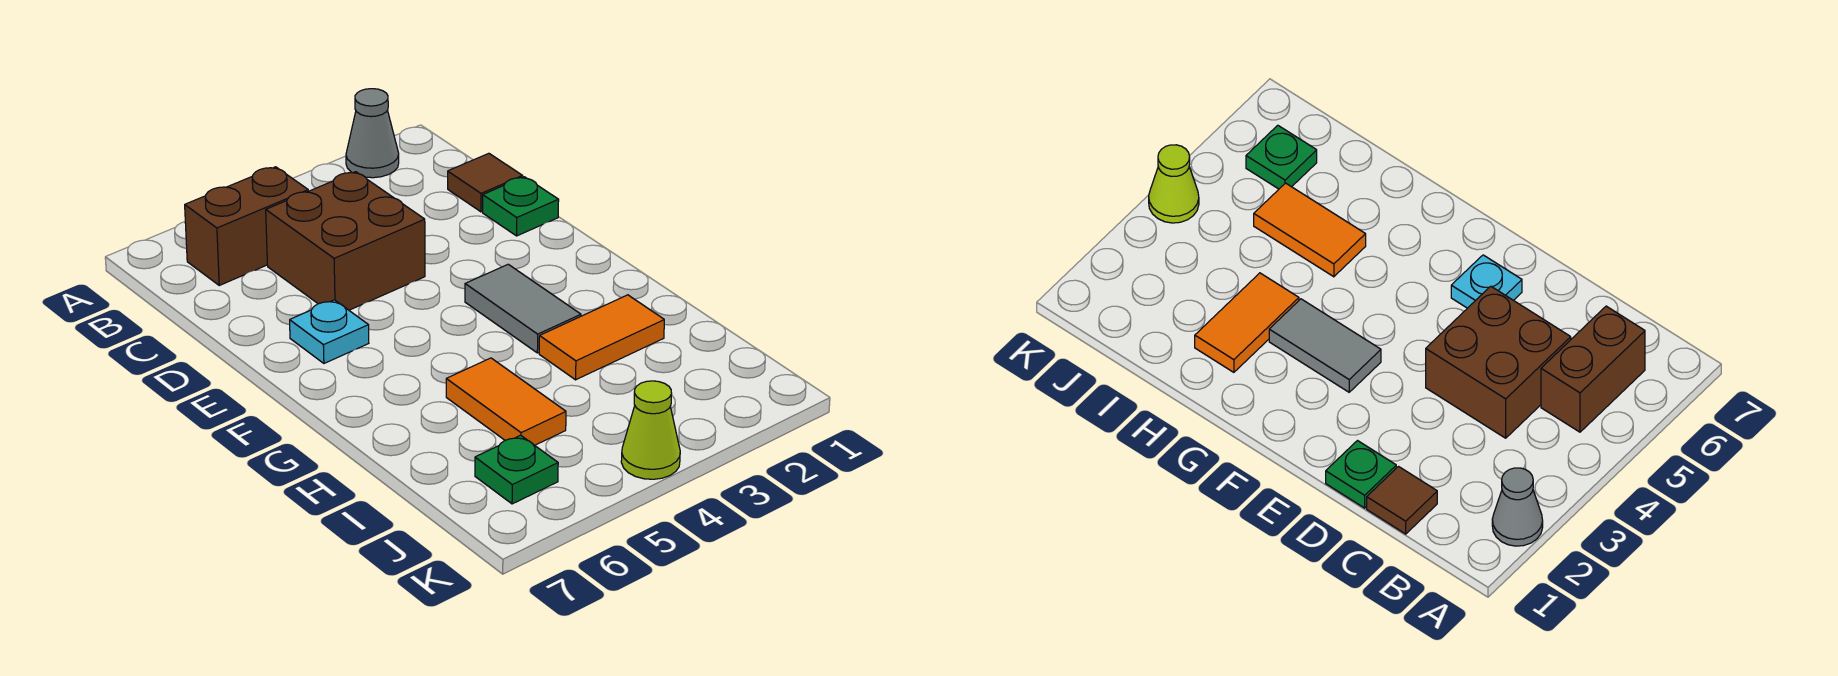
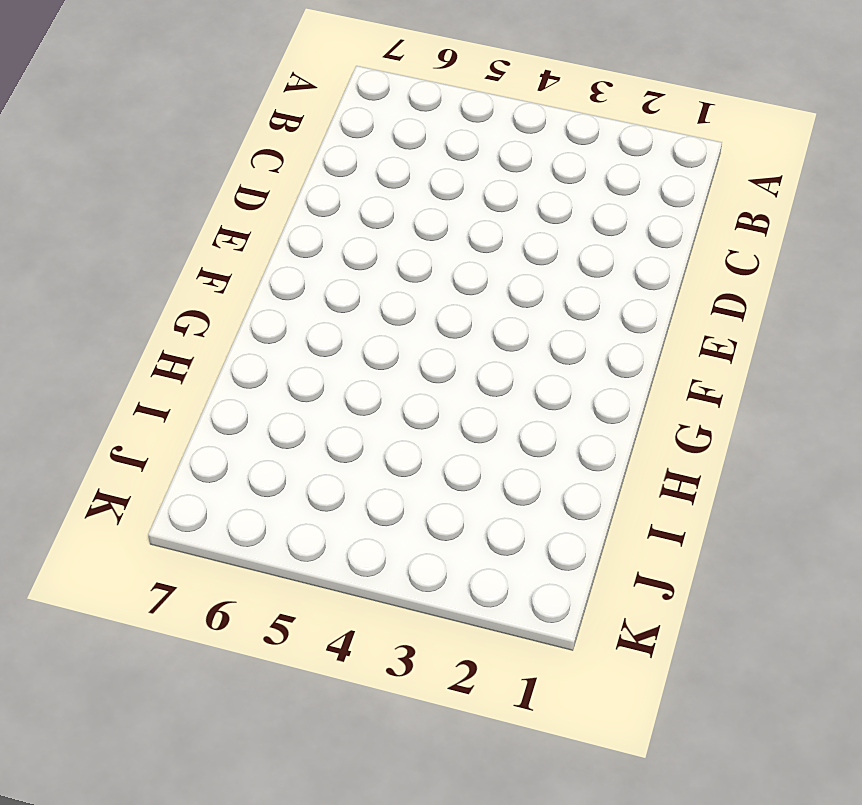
none -> grey 1x1 cone [346,89,399,178]
none -> brown 1x2 brick [185,167,308,285]

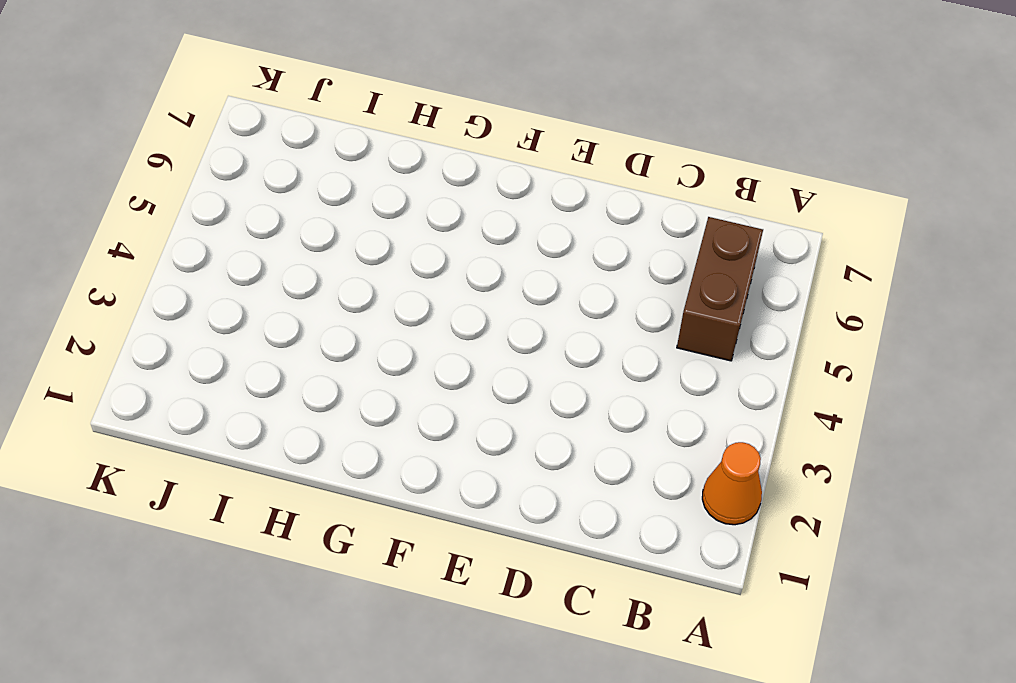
orange 1x1 cone [702,442,762,525] -> grey 1x1 cone [346,89,399,178]
none -> brown 1x1 tile [448,153,523,212]
none -> brown 2x2 brick [266,172,425,310]

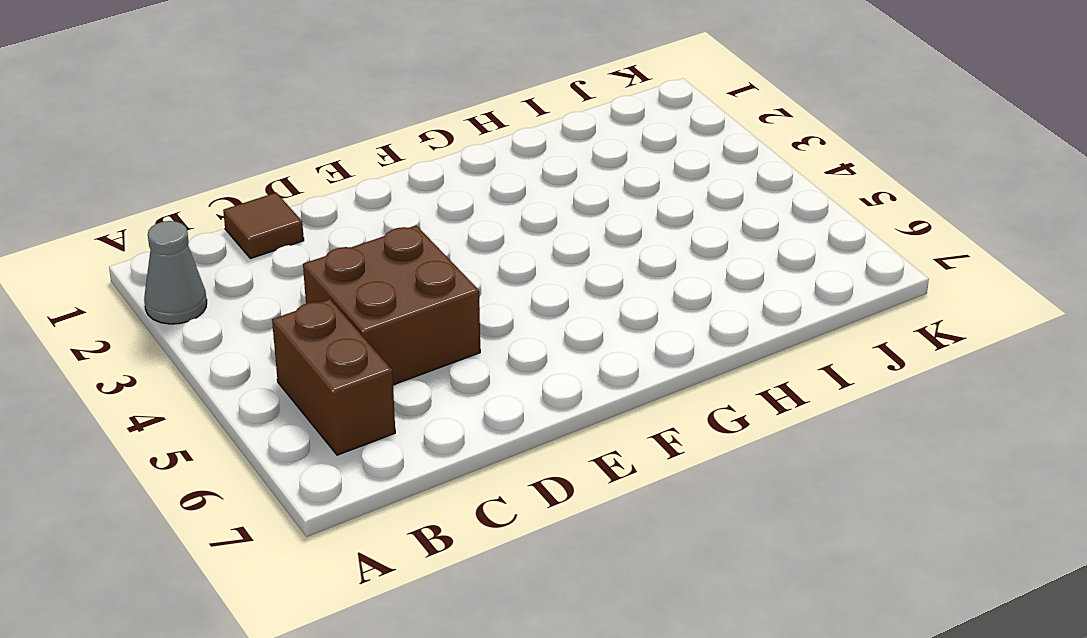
none -> green 1x1 plate [483,177,559,236]
none -> cyan 1x1 plate [290,300,369,363]

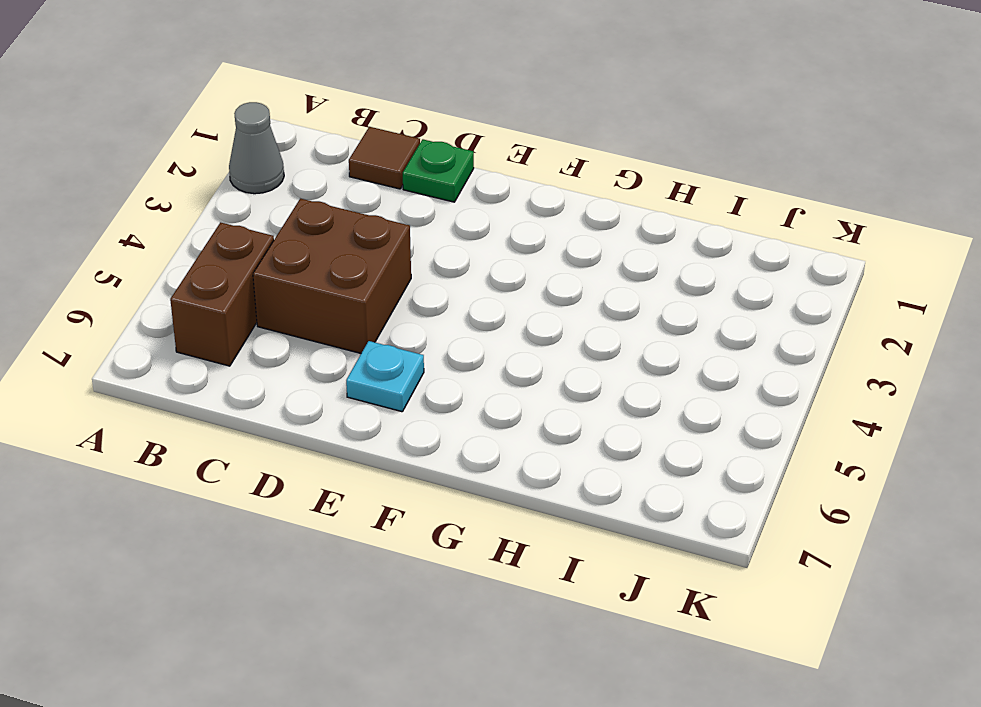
none -> grey 1x2 tile [465,264,581,353]
none -> orange 1x2 tile [539,295,664,380]

